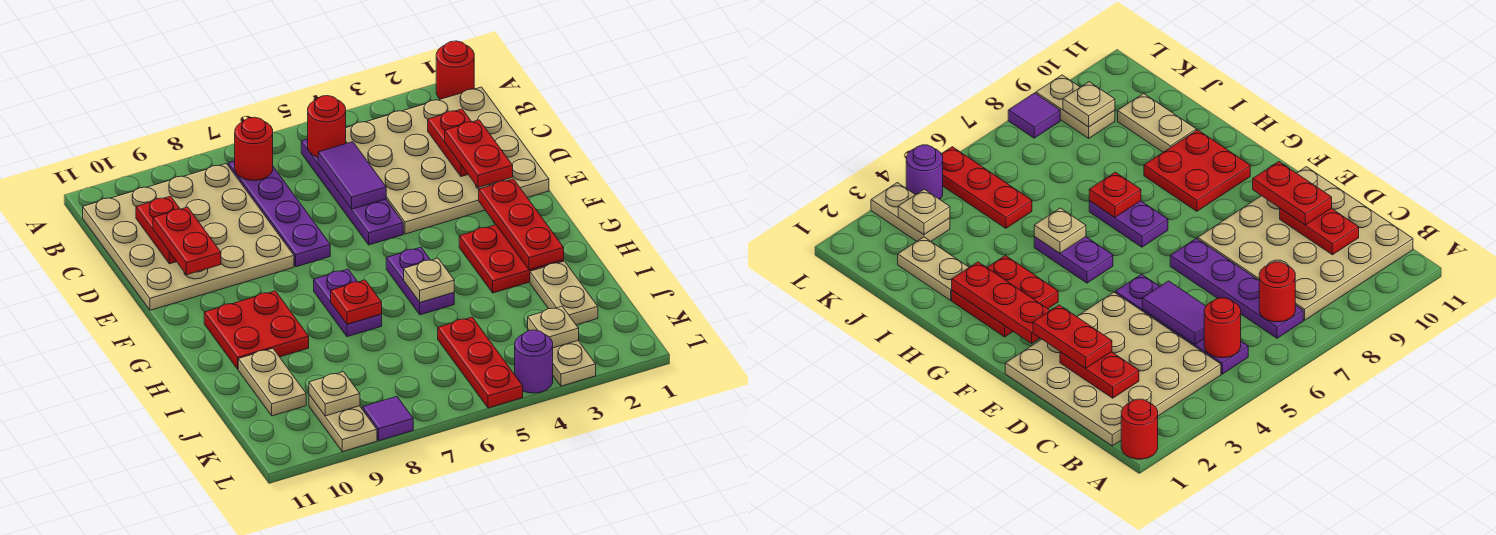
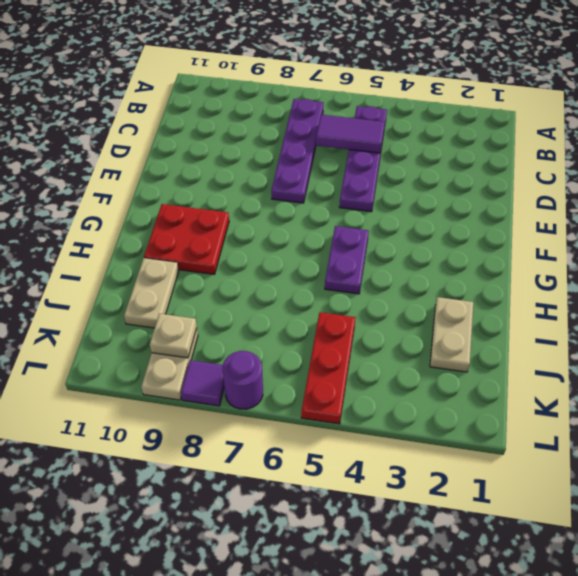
purple 1x2 tile [316,115,385,153] -> purple 1x2 tile turned to [318,142,386,209]
purple 1x1 round brick [223,351,263,409] -> purple 1x1 round brick moved to [515,330,553,393]
none -> red 1x1 round brick [436,41,474,99]
none -> tan 4x4 plate [346,87,549,234]
none -> tan 4x4 plate [83,164,294,310]

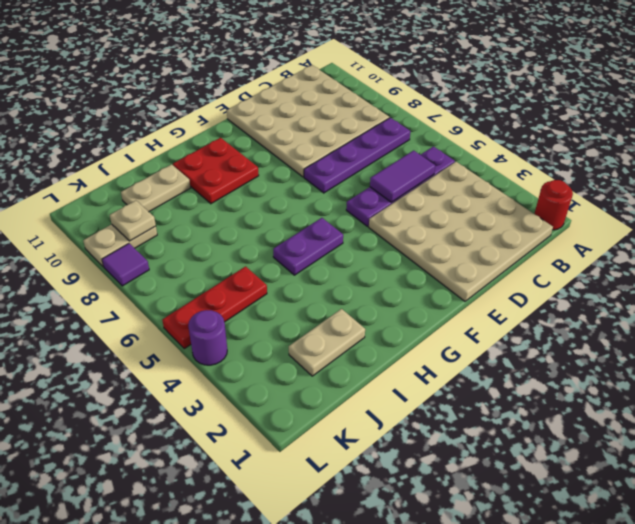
none -> red 2x2 plate [459,225,564,293]
none -> purple 1x2 plate [314,269,382,337]
none -> tan 1x2 plate [528,330,596,386]

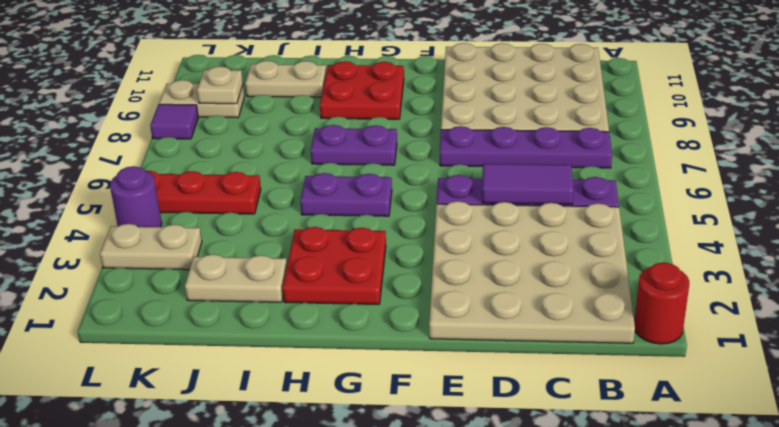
none -> red 1x1 round brick [308,96,346,157]
none -> red 1x1 round brick [235,117,273,181]
none -> red 1x2 plate [428,109,472,177]

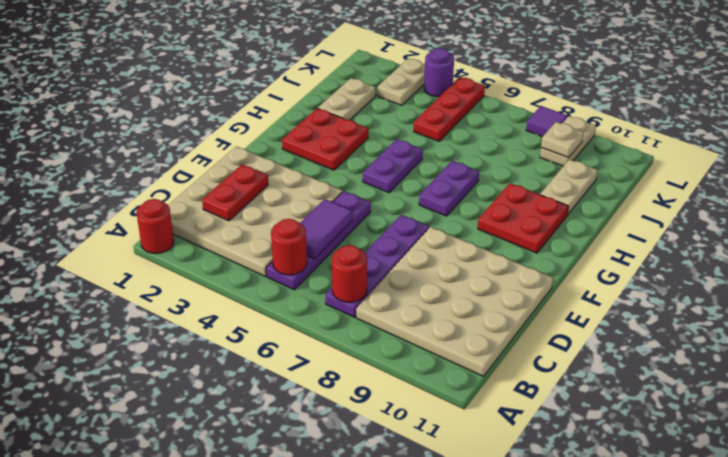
none -> red 1x2 plate [136,196,180,264]
none -> red 1x3 plate [479,179,564,270]
none -> tan 1x1 plate [404,258,454,303]

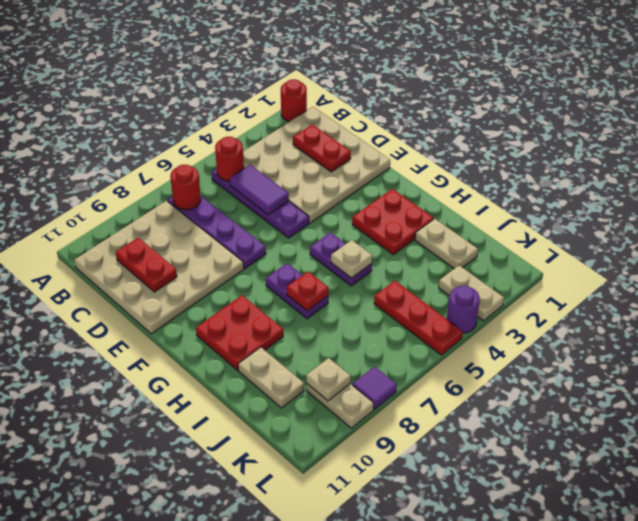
none -> red 1x3 plate [479,179,564,270]
none -> tan 1x1 plate [528,306,579,348]
none -> red 1x2 plate [445,120,513,187]

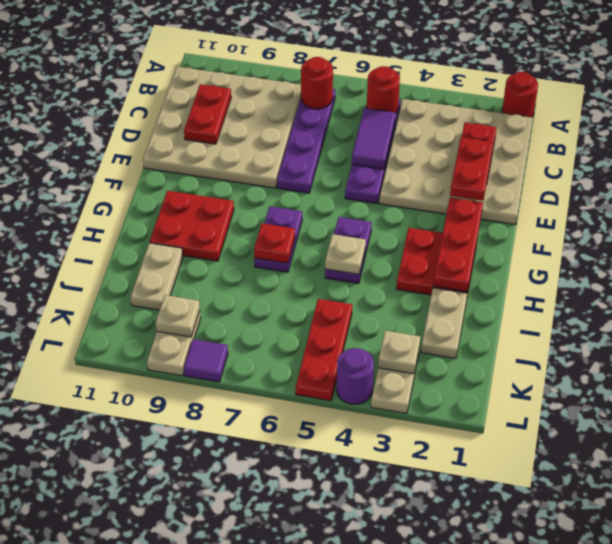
none -> red 1x2 plate [153,207,221,275]

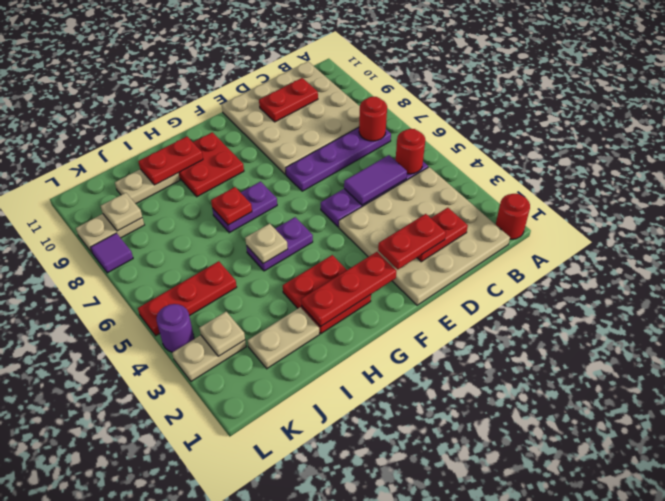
red 1x2 plate [138,136,203,185] -> red 1x2 plate moved to [153,207,221,275]

